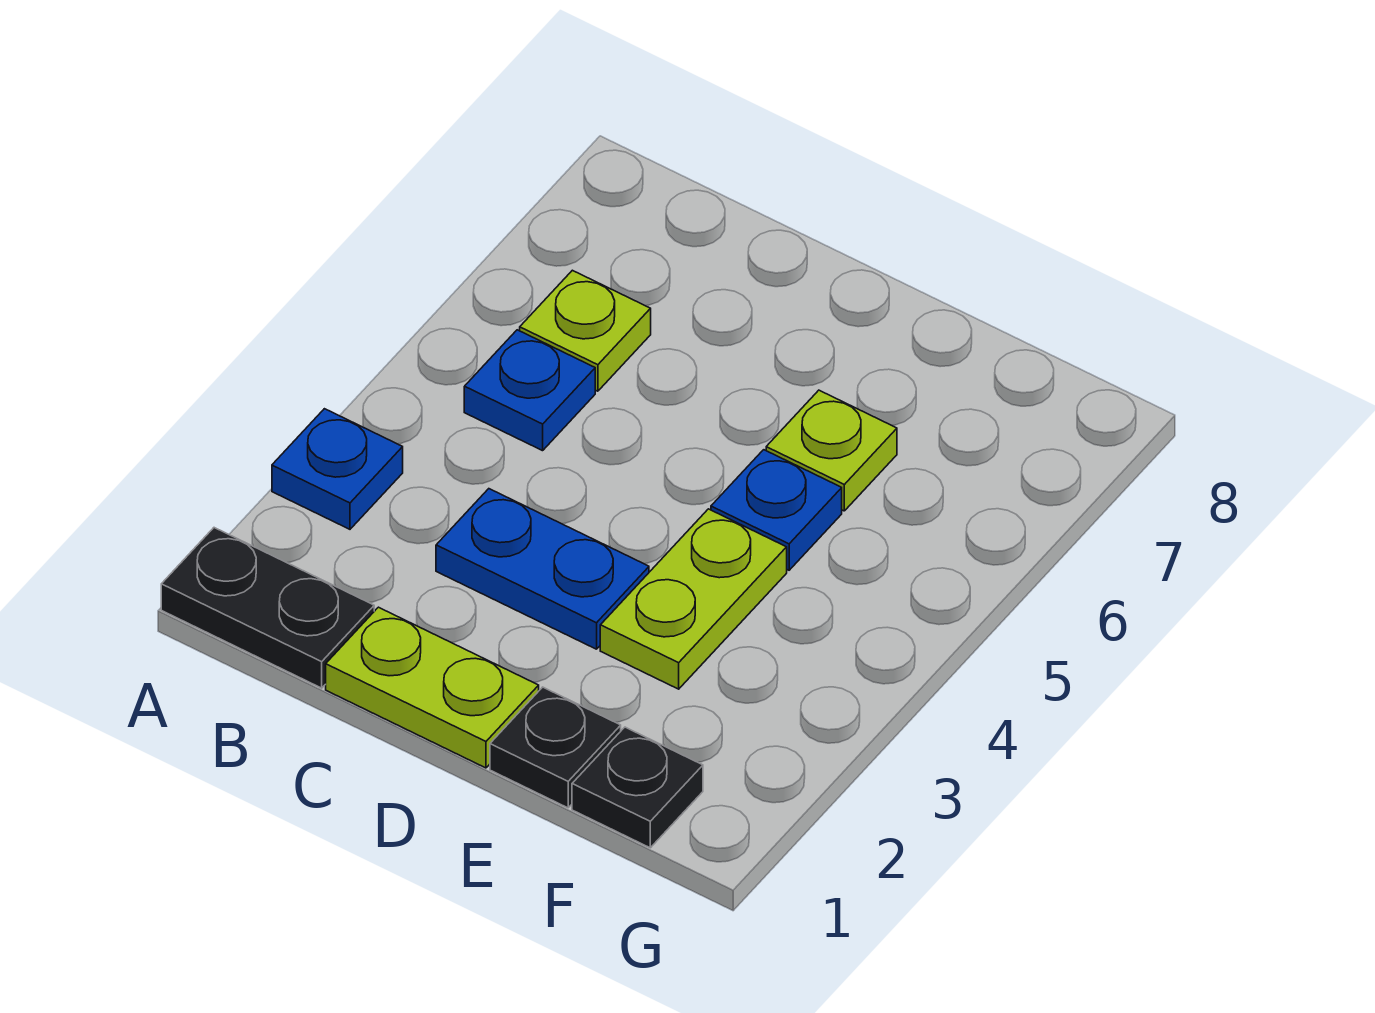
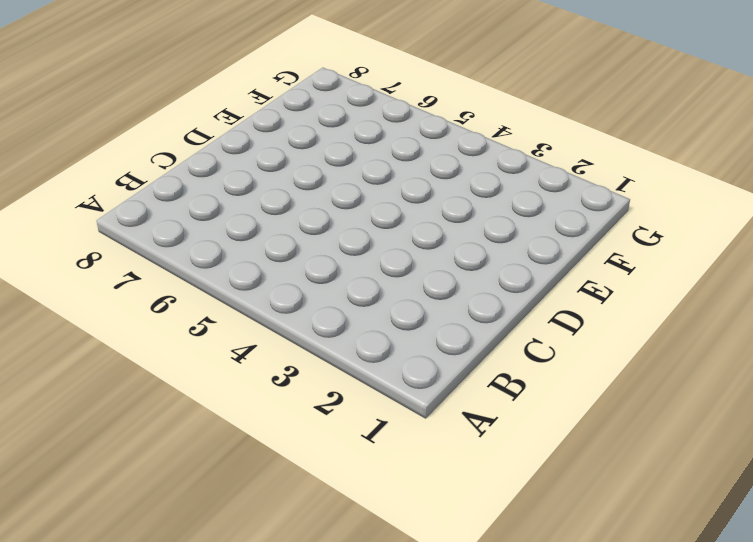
none -> black 1x2 plate [161,528,374,688]
none -> blue 1x1 plate [272,409,403,529]

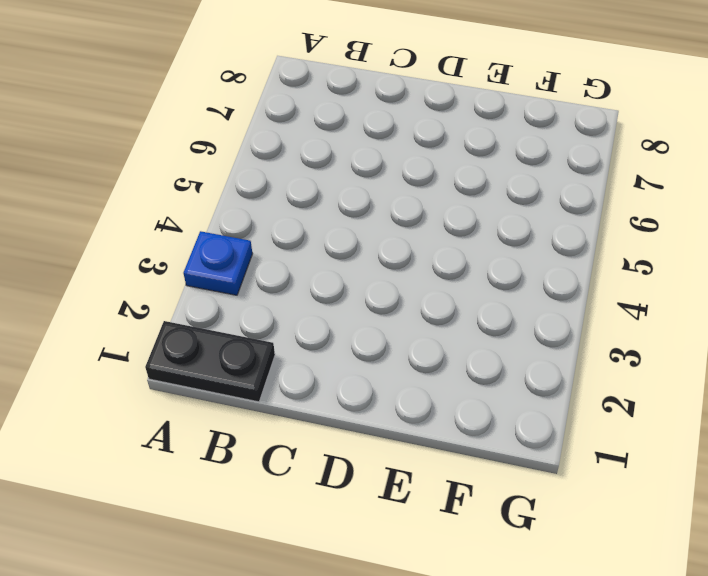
none -> blue 1x1 plate [464,330,595,451]
none -> lime 1x1 plate [520,270,651,391]

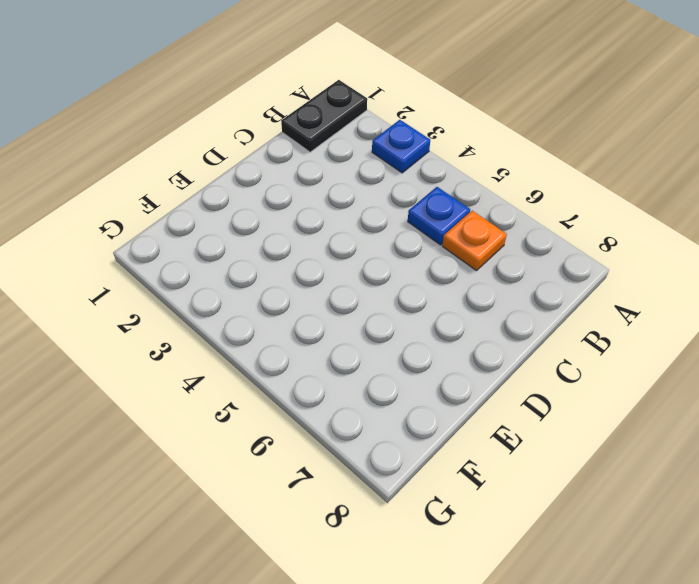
orange 1x1 plate [442,211,507,271] -> lime 1x1 plate [520,270,651,391]
none -> lime 1x2 plate [326,607,539,768]
none -> blue 1x2 plate [436,489,649,649]

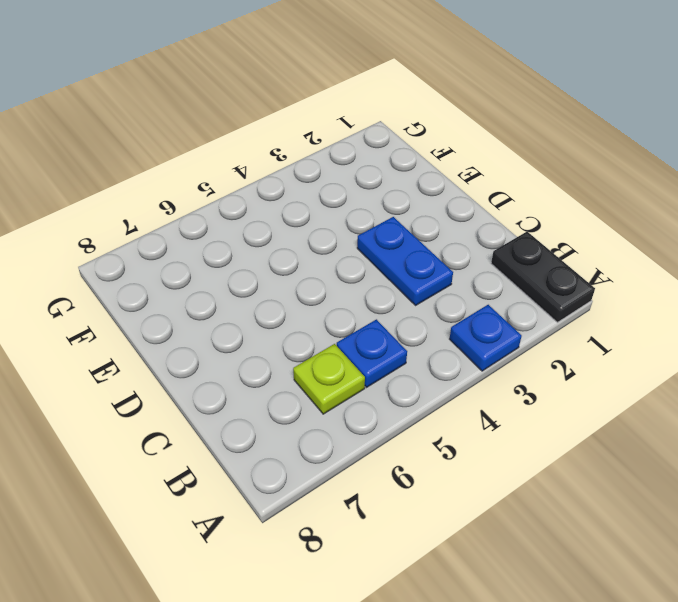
none -> lime 1x2 plate [326,607,539,768]
none -> black 1x1 plate [490,687,621,808]

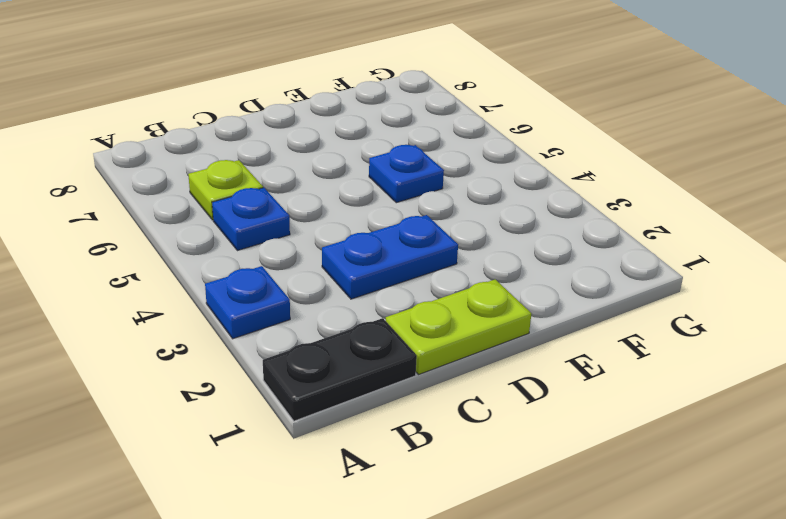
none -> black 1x1 plate [490,687,621,808]
none -> lime 1x2 plate [600,509,787,689]

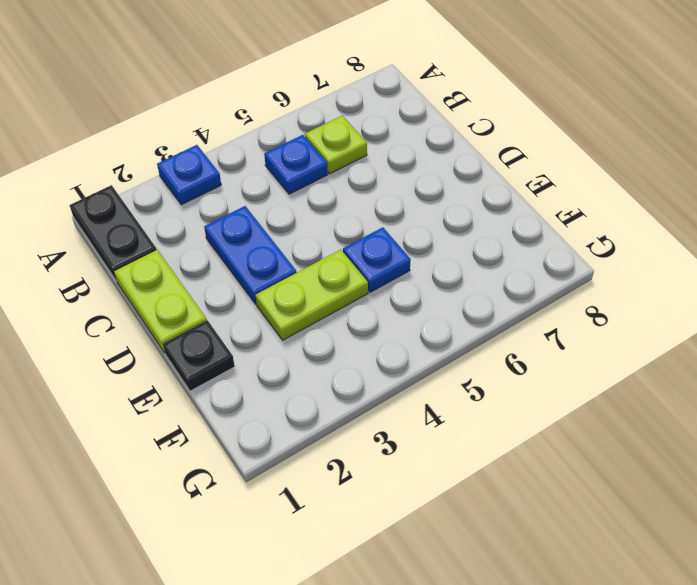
none -> lime 1x1 plate [766,390,897,511]
none -> black 1x1 plate [572,727,703,848]

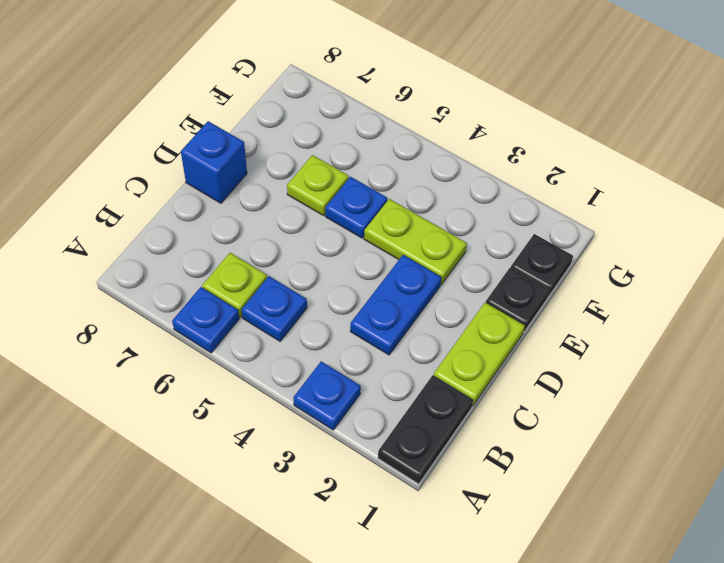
blue 1x1 plate [172,287,239,353] -> none
blue 1x1 brick [181,121,247,203] -> none

